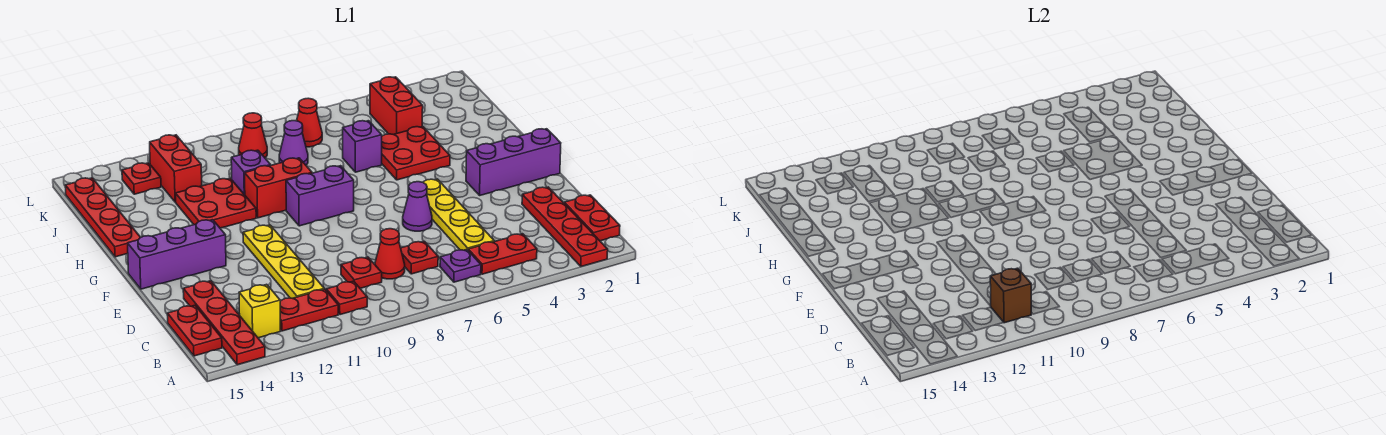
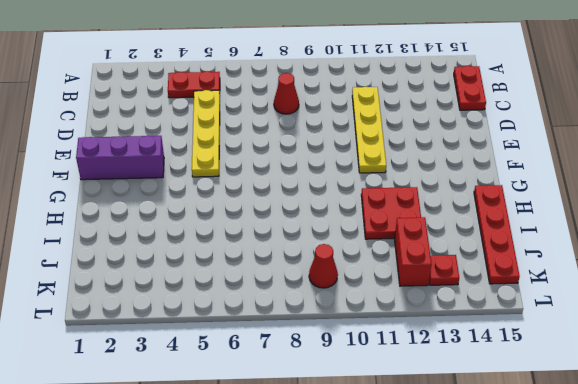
none -> red 1x4 plate [522,187,608,266]
none -> red 1x4 plate [183,281,265,365]
none -> red 1x2 plate [564,195,620,241]
none -> purple 1x1 plate [440,249,481,282]

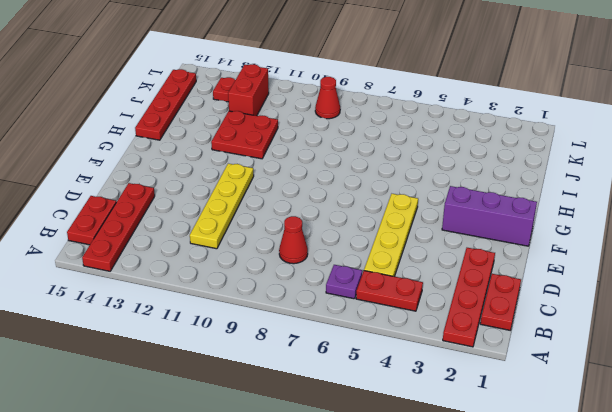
none -> red 1x1 plate [326,281,367,315]
none -> red 1x2 plate [280,289,338,331]
none -> yellow 1x1 brick [239,284,280,338]
none -> red 1x1 plate [401,241,438,274]

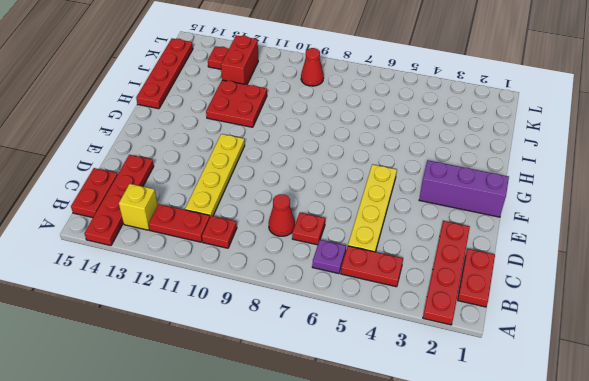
none -> red 1x1 plate [341,257,382,288]
none -> purple 1x1 cone [403,182,432,231]
none -> purple 1x3 brick [128,220,226,289]
none -> purple 1x2 brick [286,166,354,226]

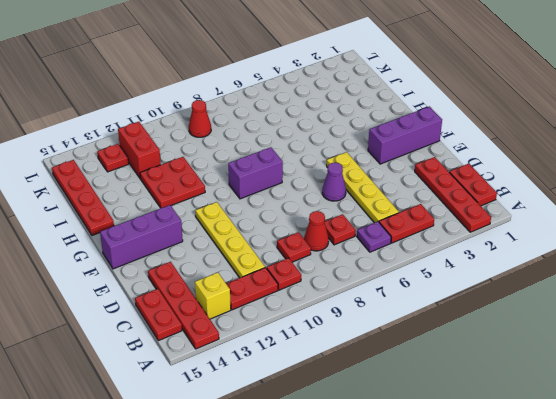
none -> red 2x2 plate [382,127,450,180]
none -> red 1x2 brick [245,158,312,218]
none -> purple 1x1 brick [343,121,382,172]
none -> purple 1x1 brick [231,150,271,195]

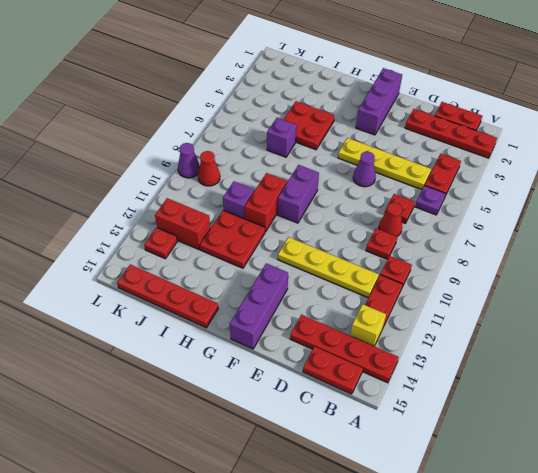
purple 1x1 cone [178,143,200,178] -> purple 1x1 cone moved to [279,121,308,165]
none -> red 1x2 brick [370,77,423,135]
none -> red 1x1 cone [297,98,322,147]
none -> brown 1x1 brick [990,268,1031,323]

